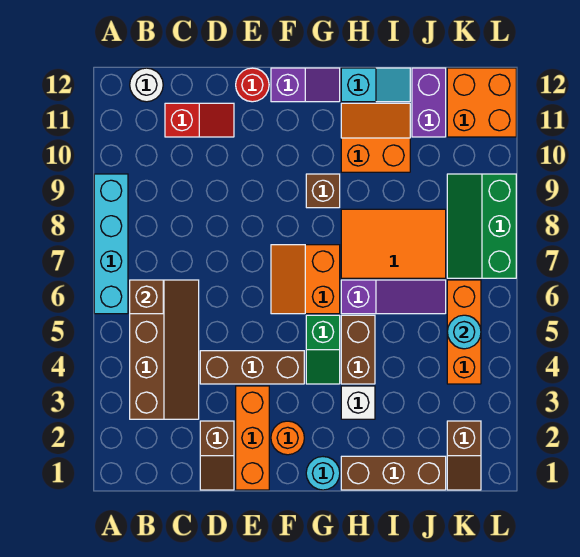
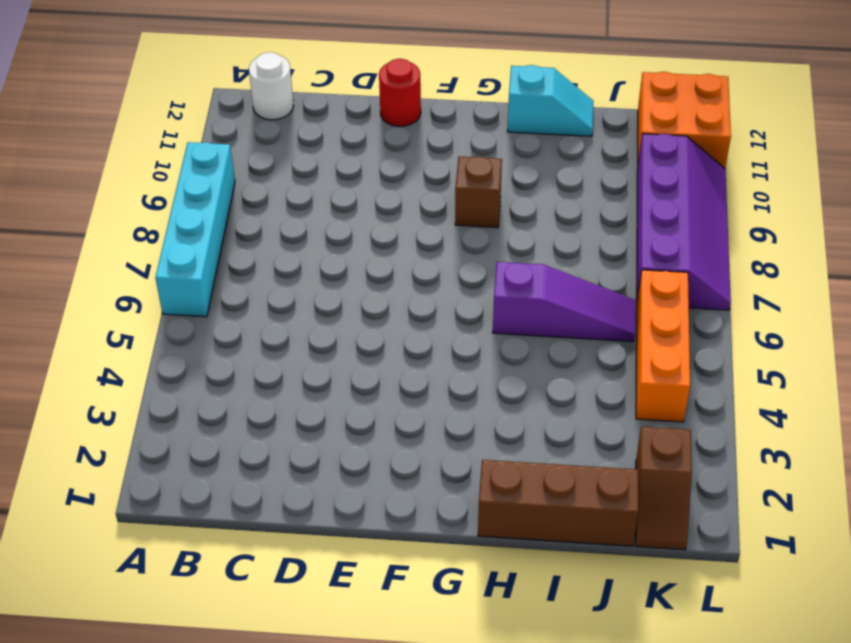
purple 2x4 slope [637,134,731,310] -> green 2x3 slope [447,174,516,278]
none -> brown 2x4 slope [130,280,199,419]
none -> red 1x2 slope [165,103,234,137]
none -> brown 1x2 slope [200,421,234,490]

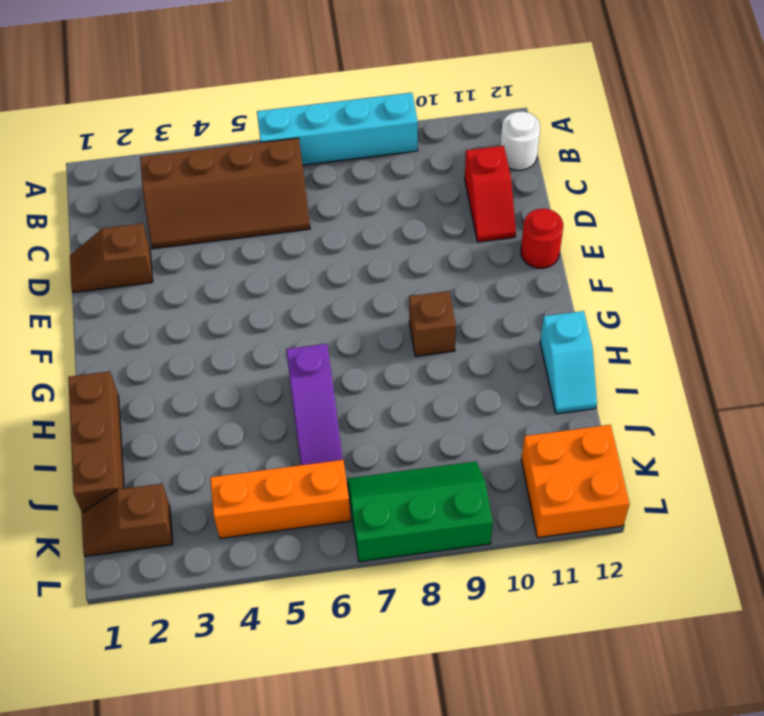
none -> brown 1x3 brick [200,351,304,384]
none -> orange 1x3 brick [236,386,269,490]
none -> orange 1x1 round brick [271,421,304,455]

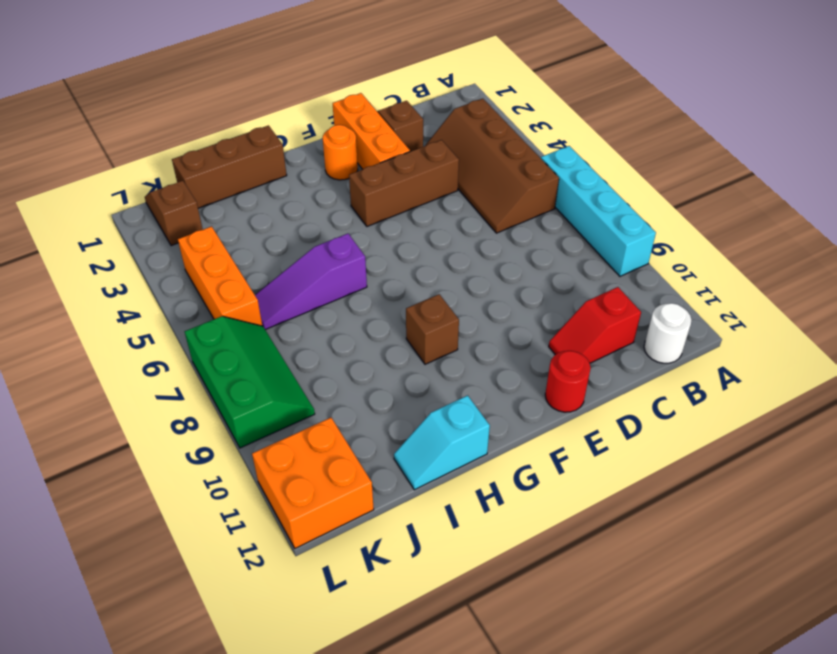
none -> orange 2x2 slope [271,245,340,314]
none -> purple 1x2 slope [271,68,340,102]
none -> cyan 1x1 round brick [306,457,340,490]

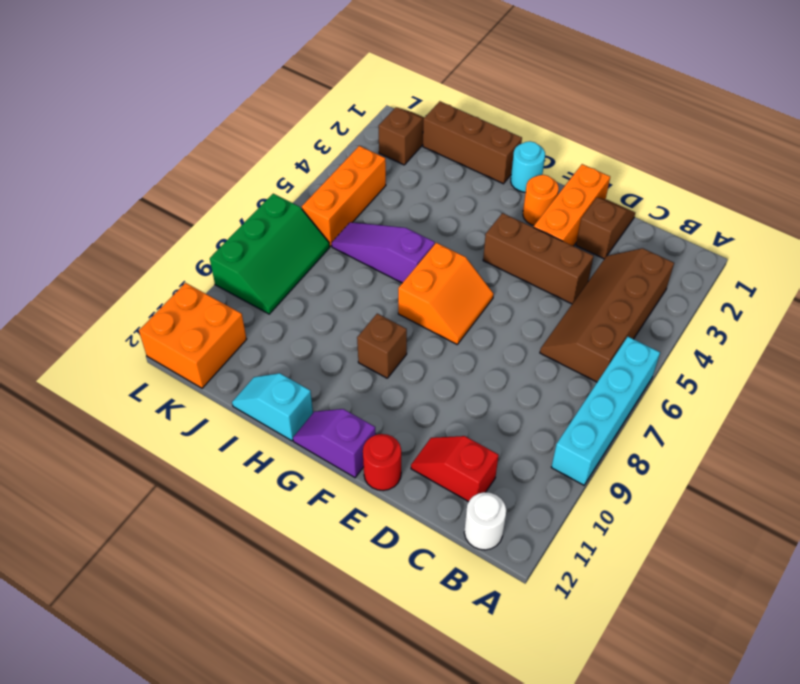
none -> green 1x2 slope [306,315,340,384]
none -> white 1x1 brick [341,386,375,419]
none -> brown 1x2 brick [341,315,375,384]

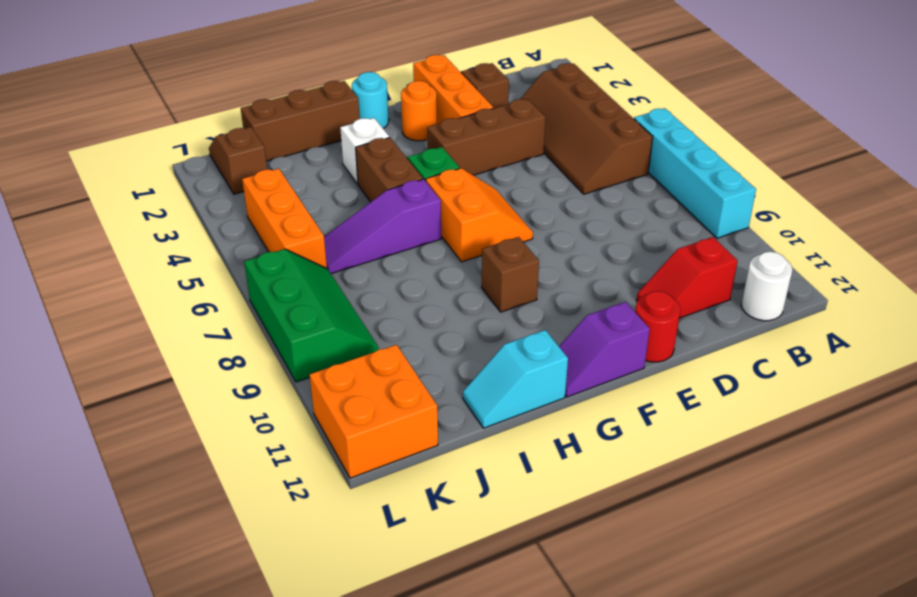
none -> orange 2x3 tile [341,209,446,278]
none -> orange 2x2 slope [341,103,410,172]
none -> purple 1x2 brick [412,68,446,137]

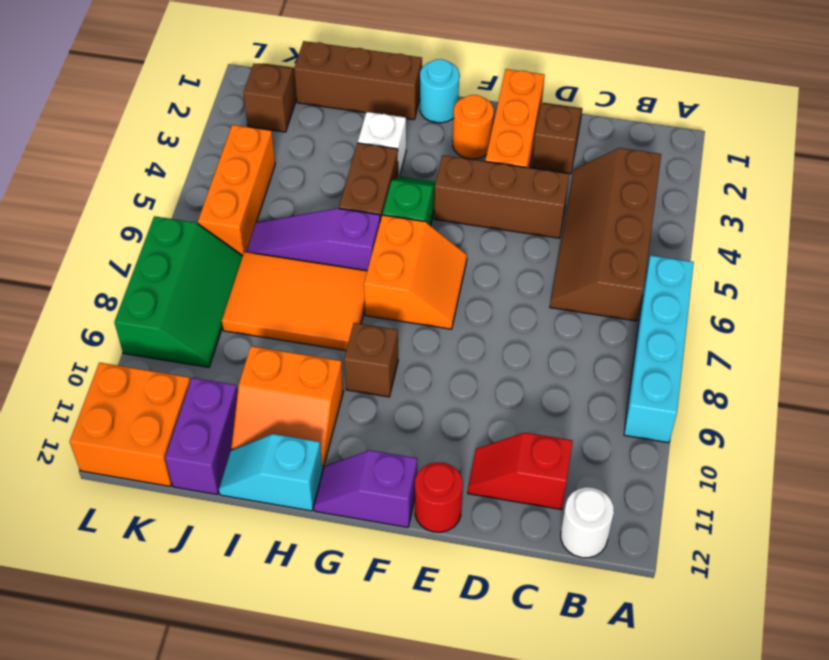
none -> brown 1x1 brick [130,280,163,314]
none -> cyan 1x1 round brick [447,315,481,349]

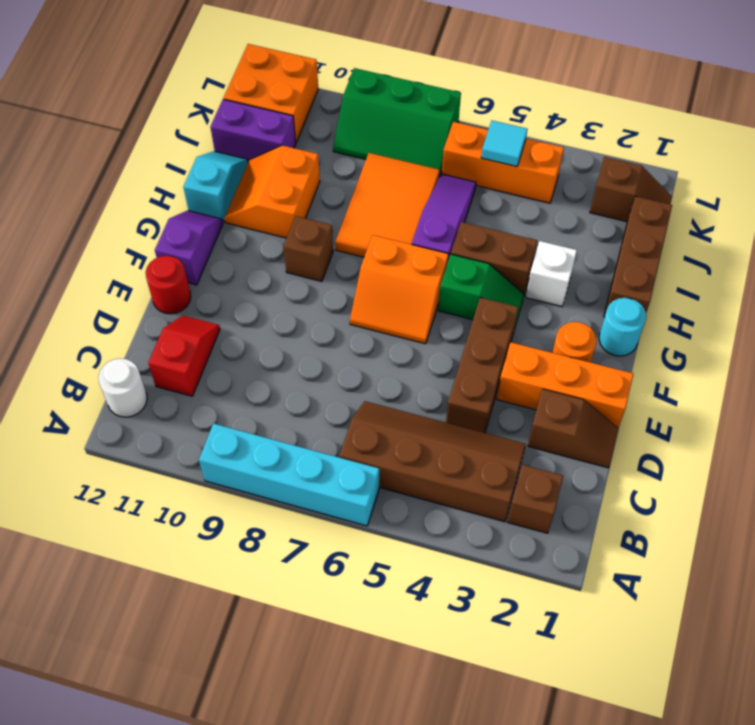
brown 1x1 brick [508,465,563,533] -> brown 1x1 brick moved to [130,280,163,314]
cyan 1x1 tile [481,121,527,167] -> cyan 1x1 round brick [447,315,481,349]

